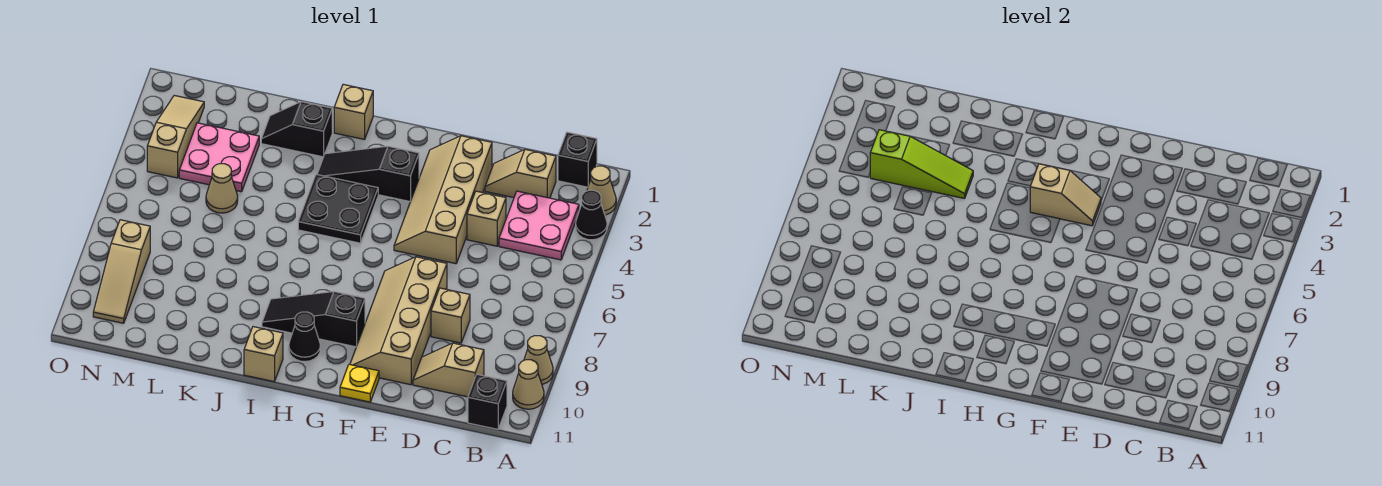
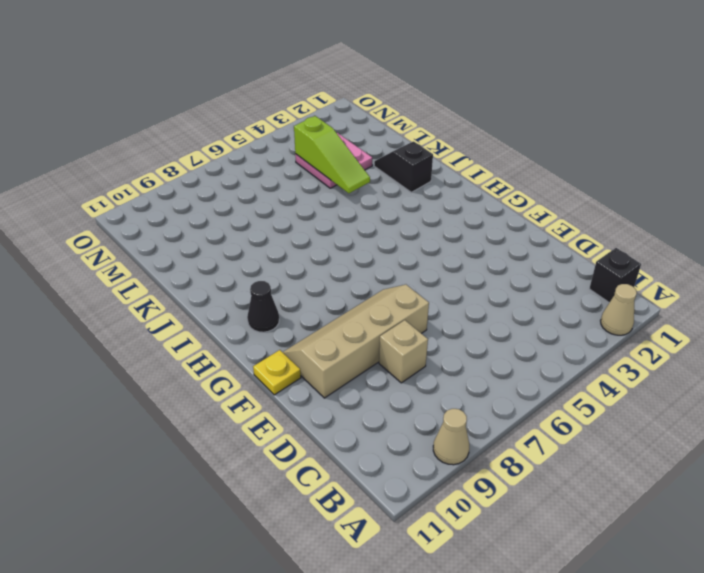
none -> black 1x1 cone [576,190,607,240]
none -> tan 1x1 cone [513,360,544,409]
none -> pink 2x2 plate [499,191,579,260]

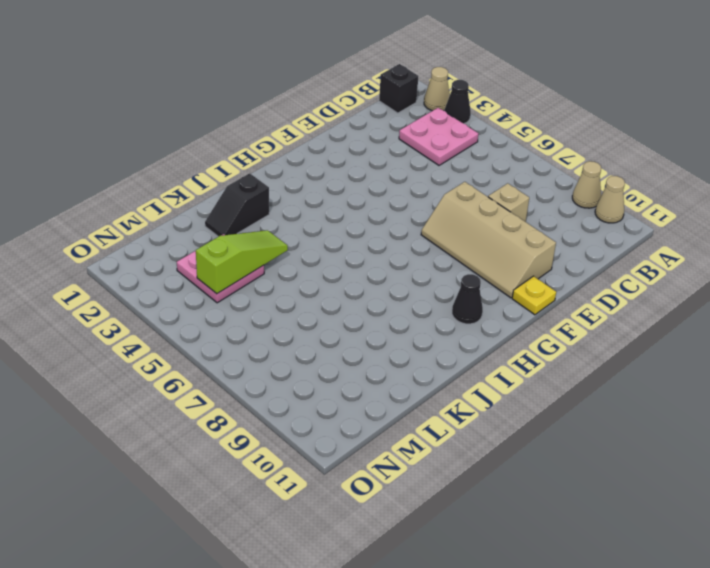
none -> black 1x1 brick [468,374,507,429]
none -> tan 1x2 slope [485,149,556,198]
none -> tan 1x2 slope [413,343,484,397]

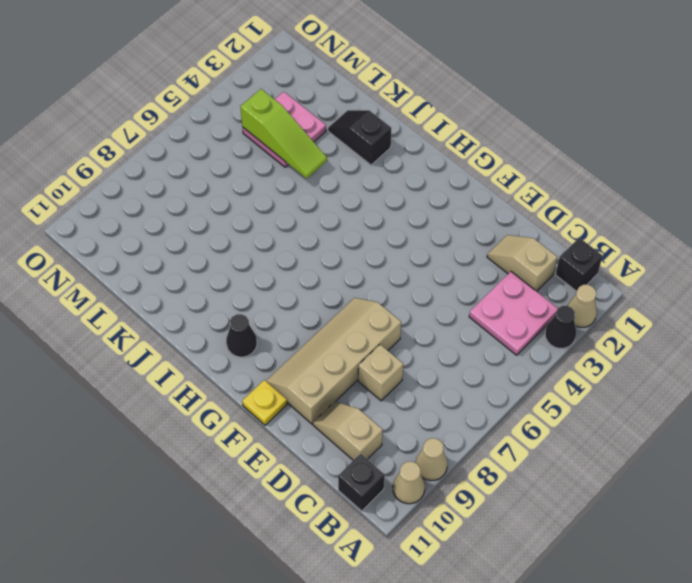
none -> tan 1x1 brick [467,191,506,246]
none -> tan 2x4 slope [394,136,492,264]
none -> black 1x3 slope [317,146,419,202]

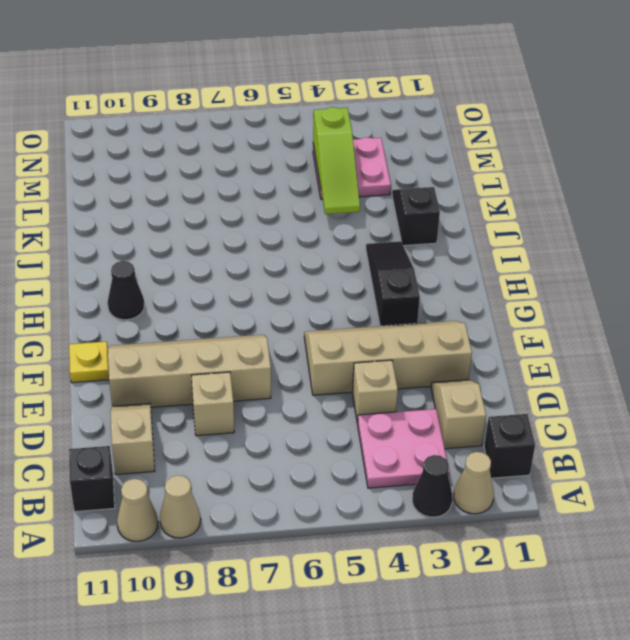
none -> black 1x3 slope [262,292,365,347]
none -> black 2x2 plate [298,174,378,243]
none -> tan 1x1 brick [334,84,373,140]

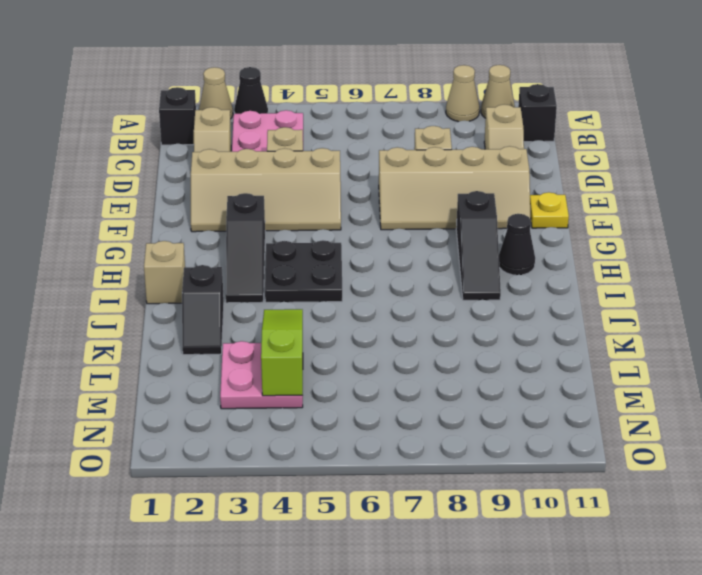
none -> tan 1x1 brick [244,327,283,382]
none -> tan 1x1 cone [206,164,238,213]
none -> tan 1x3 slope [147,95,204,178]

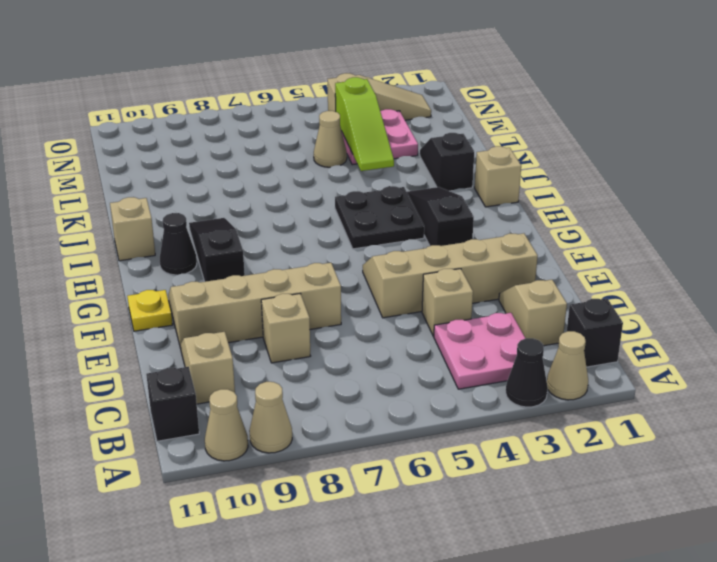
none -> tan 1x3 slope [93,220,150,323]
none -> tan 1x2 slope [1030,164,1101,226]

